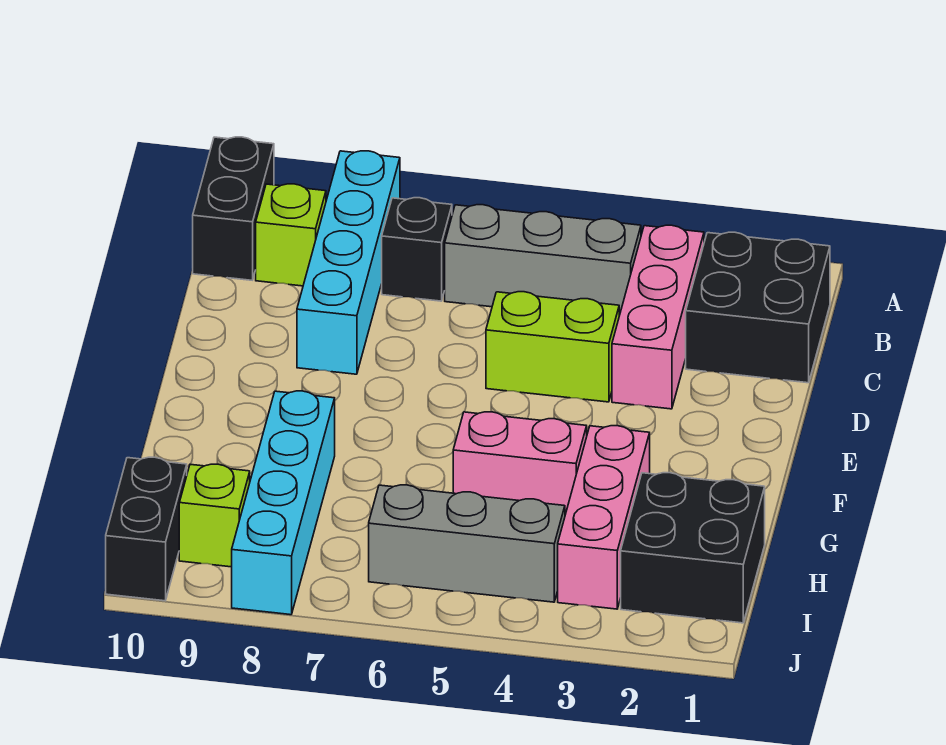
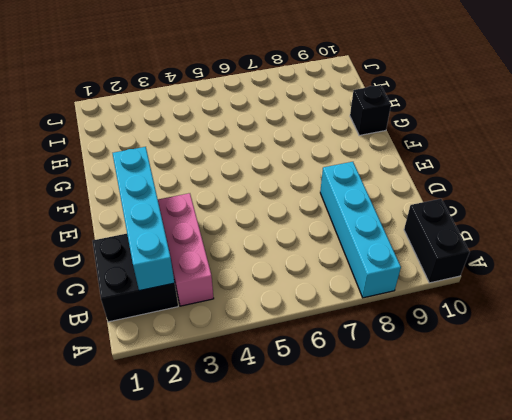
cyan 1x4 brick [113,147,175,291] -> cyan 1x4 brick moved to [232,391,335,615]
black 1x1 brick [350,85,391,135] -> black 1x1 brick moved to [382,198,452,301]
none -> grey 1x3 brick [445,205,641,316]
none -> lime 1x1 brick [256,184,326,286]
none -> lime 1x2 brick [486,292,619,402]

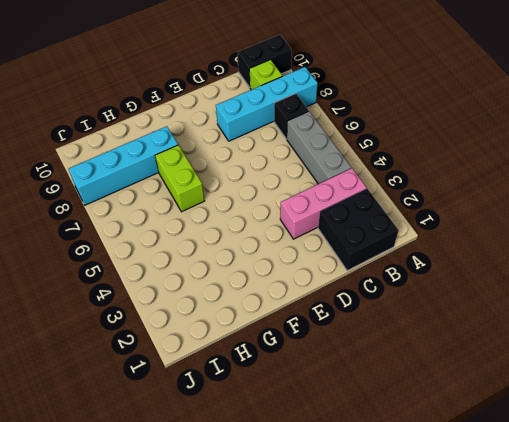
lime 1x2 brick [155,145,205,212] -> lime 1x2 brick moved to [486,292,619,402]
none -> pink 1x3 brick [558,426,650,609]
none -> pink 1x2 brick [453,412,587,515]
none -> black 2x2 brick [621,473,765,623]

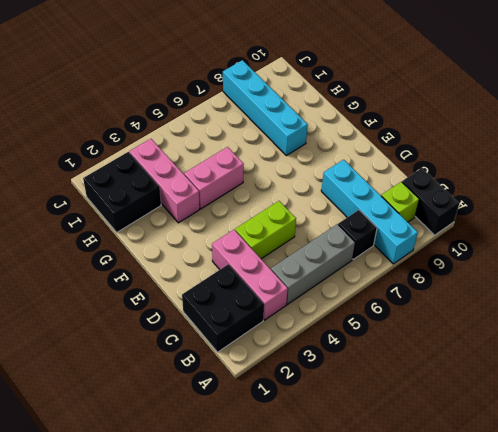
none -> grey 1x3 brick [369,485,565,602]
none -> lime 1x1 brick [179,464,250,567]
none -> black 1x2 brick [106,457,187,601]

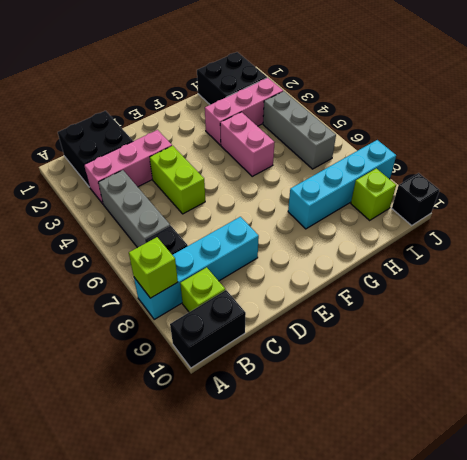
lime 1x1 brick [129,237,178,298] -> none
black 1x1 brick [392,173,439,226] -> black 1x2 brick [106,457,187,601]

